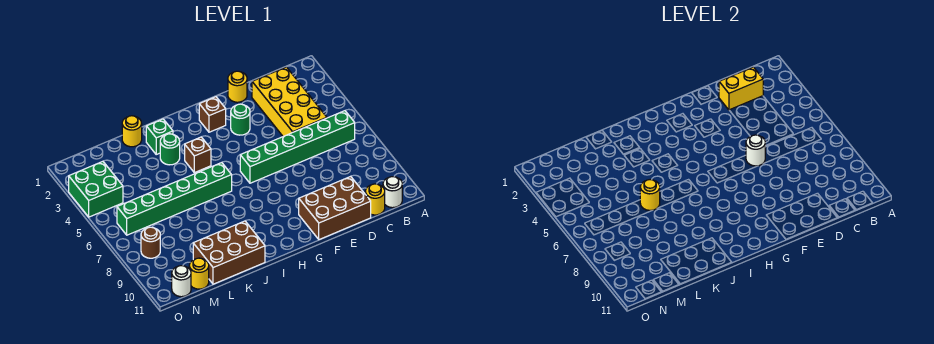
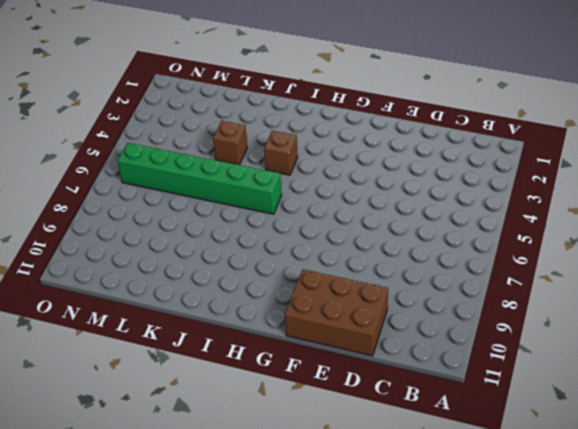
brown 1x1 brick [213,121,248,165] -> brown 1x1 brick moved to [199,97,226,132]
none -> green 1x6 brick [240,111,355,183]
none -> white 1x1 round brick [383,177,402,208]
none -> yellow 2x4 brick [252,67,327,136]

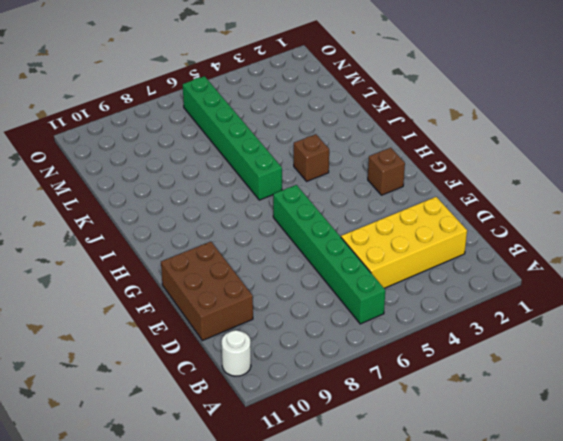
none -> yellow 1x1 round brick [365,184,385,215]
none -> yellow 1x1 round brick [228,71,247,102]
none -> green 1x1 round brick [231,104,250,135]

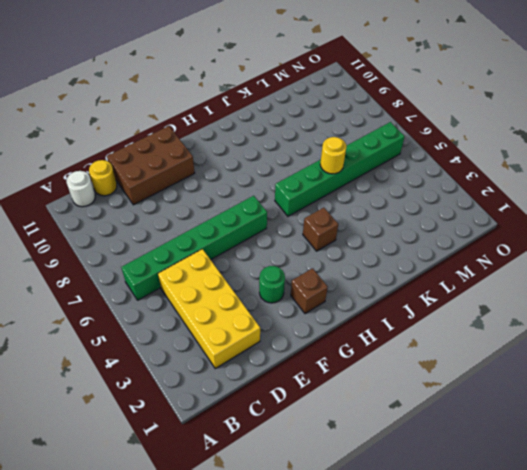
none -> yellow 1x1 round brick [228,71,247,102]
none -> green 1x1 brick [146,119,173,154]
none -> green 1x1 round brick [160,134,180,165]

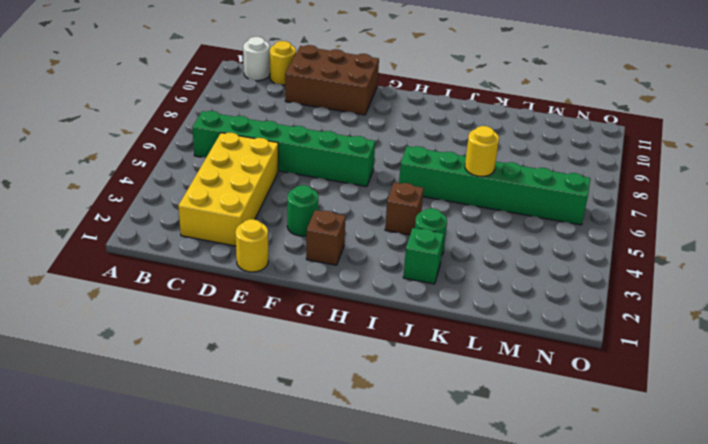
none -> brown 2x3 brick [193,221,265,284]
none -> yellow 1x1 round brick [122,116,142,147]
none -> yellow 1x1 round brick [189,258,209,289]

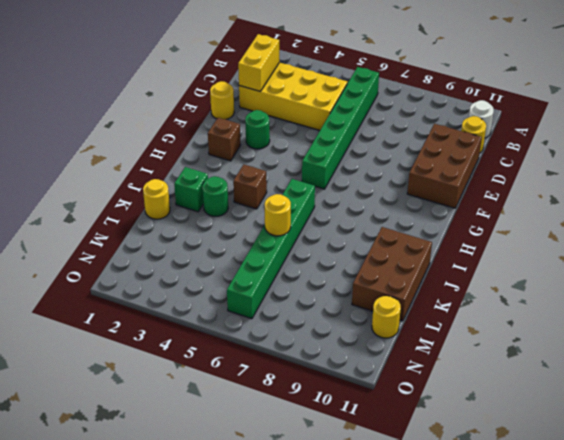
none -> green 2x2 brick [69,161,123,217]
none -> brown 1x1 round brick [141,227,160,258]
none -> white 1x1 round brick [172,266,191,297]

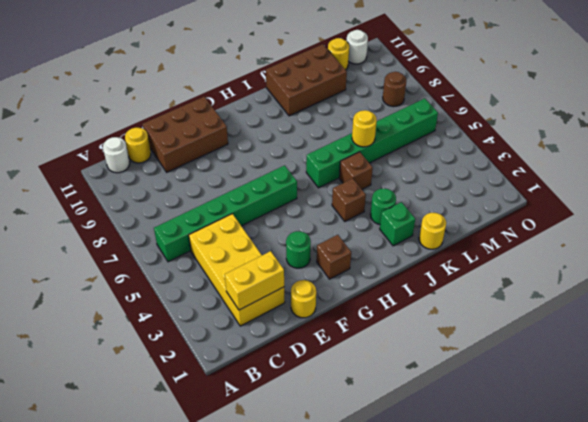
brown 1x1 brick [339,152,373,189] -> none
none -> green 2x2 brick [69,161,123,217]
none -> white 1x1 round brick [746,135,765,166]

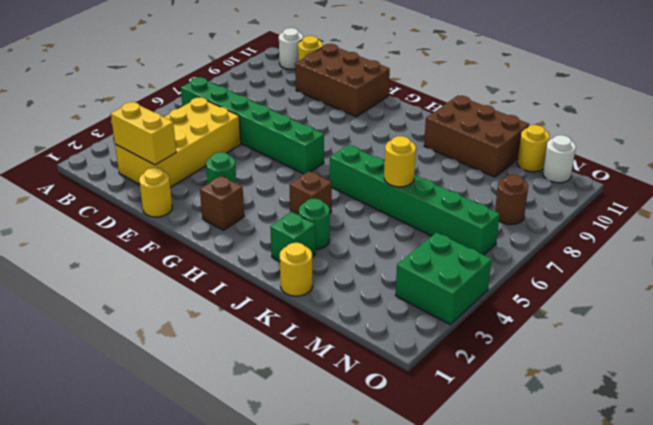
none -> white 1x1 round brick [746,135,765,166]

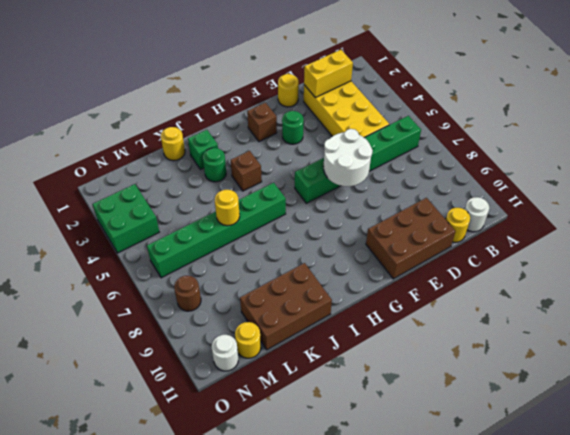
white 2x2 round brick [324,129,373,186] -> white 1x1 round brick [746,135,765,166]

